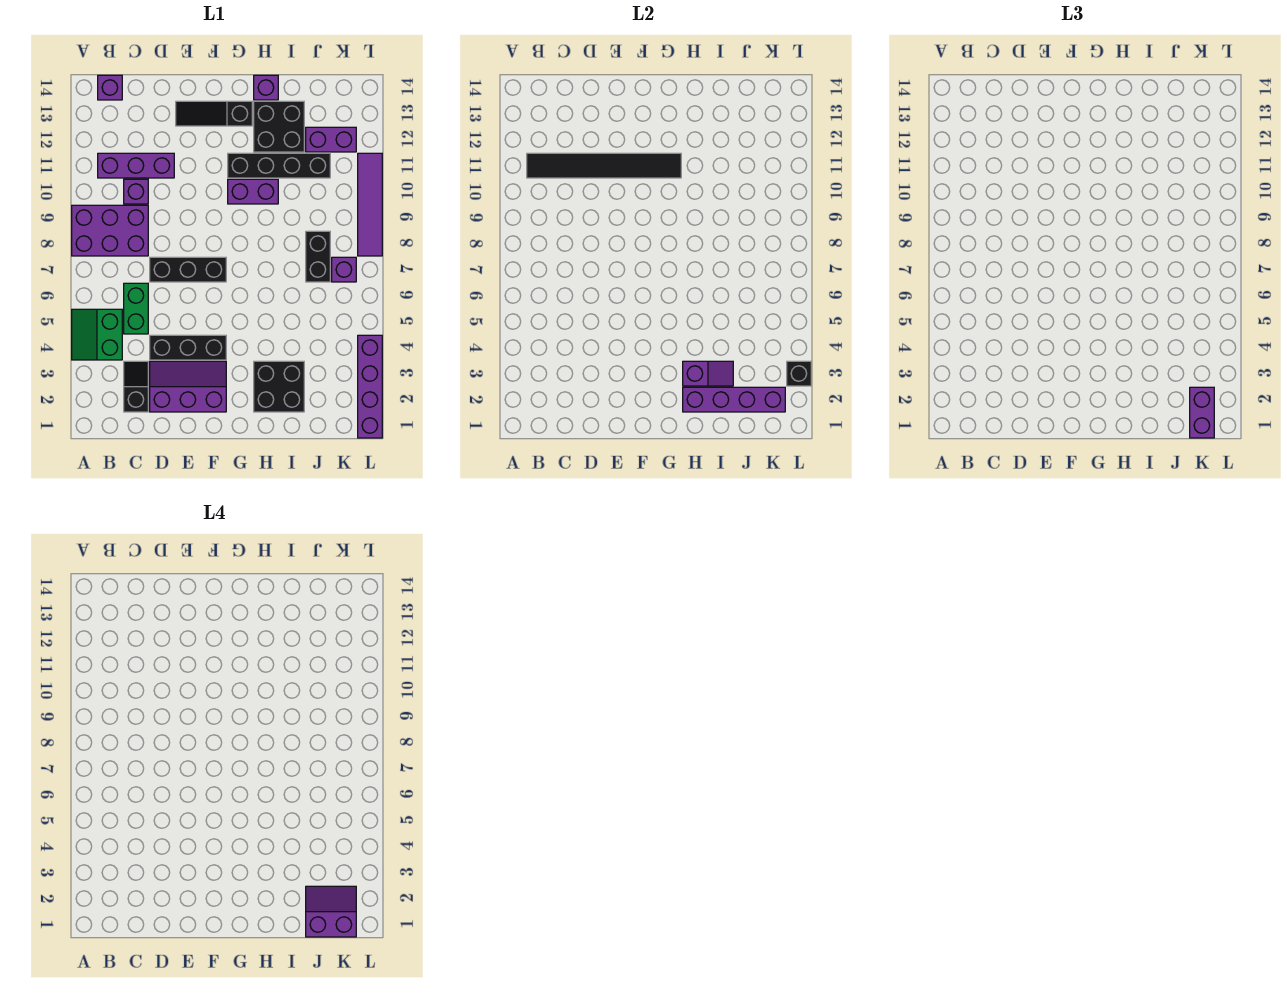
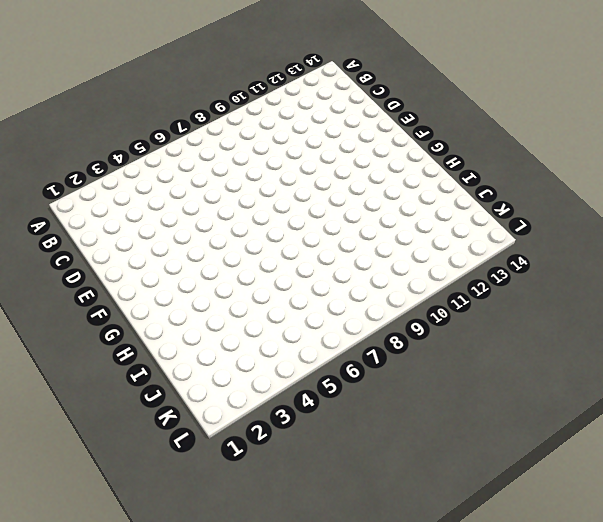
none -> green 2x2 slope [72,309,122,360]
none -> purple 2x3 brick [72,205,148,256]
none -> purple 1x3 brick [98,153,174,178]

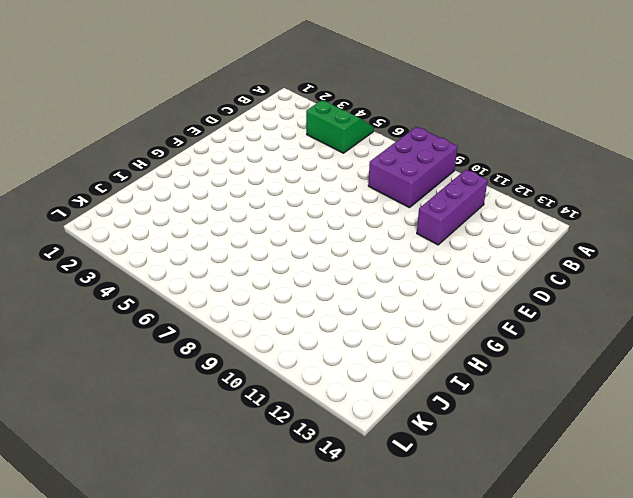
none -> purple 1x1 brick [98,75,122,100]
none -> black 1x2 slope [124,361,148,412]
none -> green 1x2 brick [124,283,148,334]

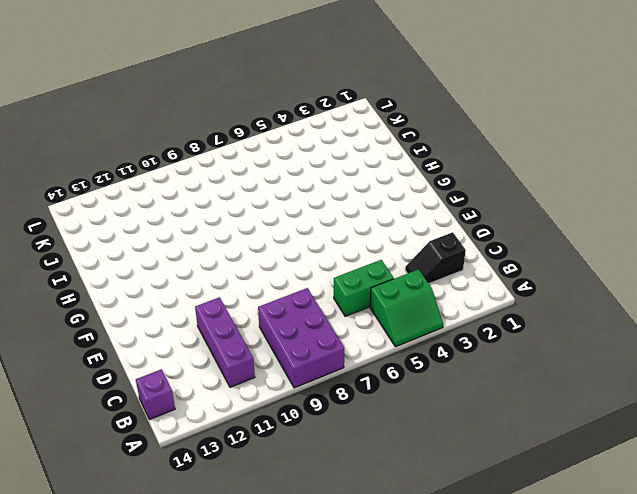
none -> purple 1x1 brick [124,179,148,204]
none -> purple 2x3 slope [150,361,226,412]
none -> black 1x3 brick [150,335,226,360]

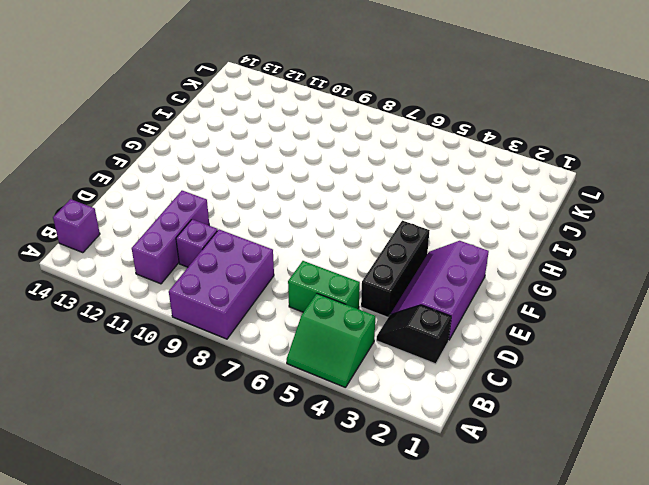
none -> black 1x3 brick [150,257,226,282]
none -> black 1x3 slope [176,101,252,126]
none -> purple 1x2 brick [228,179,278,204]

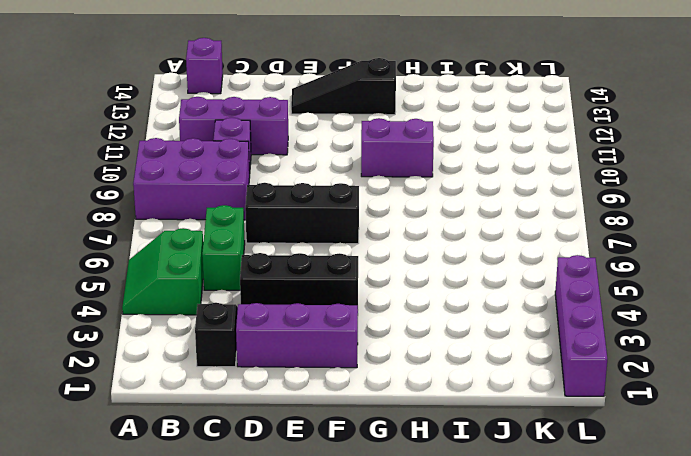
none -> black 1x4 brick [228,153,330,178]
none -> black 2x2 brick [254,361,304,412]
none -> black 2x2 brick [254,101,304,152]

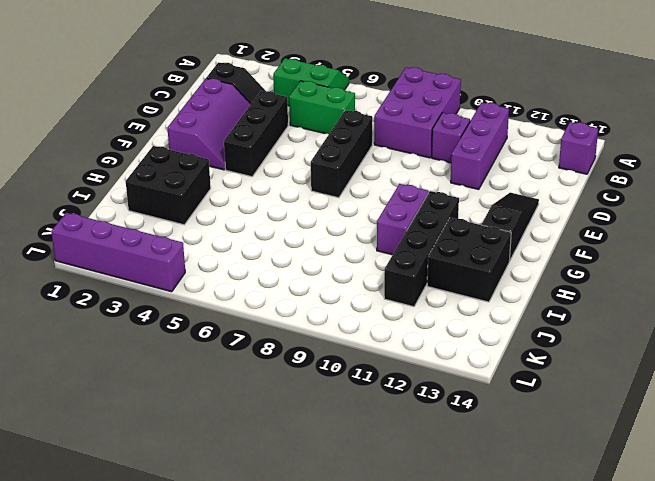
none -> purple 1x1 brick [254,75,278,100]
none -> black 1x2 brick [306,231,330,282]
none -> purple 1x2 brick [306,127,356,152]

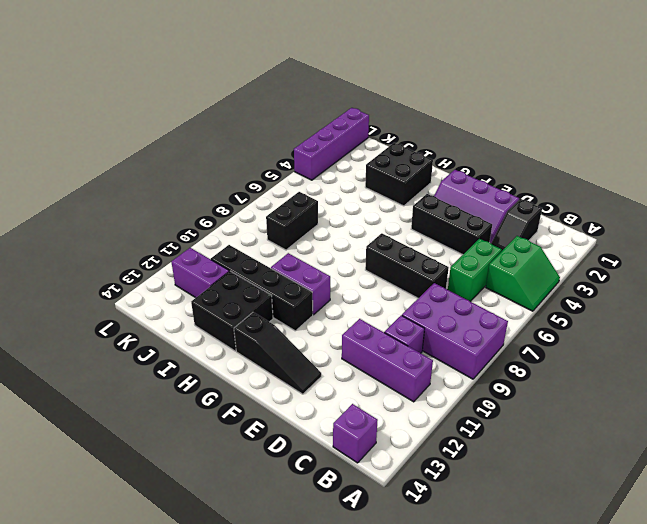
none -> purple 1x1 brick [254,75,278,100]
none -> purple 1x1 brick [332,257,356,282]
none -> purple 1x4 tile [358,153,382,256]

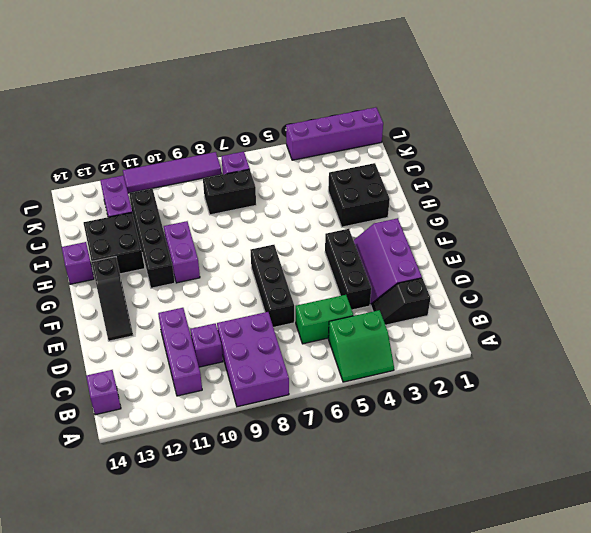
none -> black 1x6 tile [527,153,681,178]
none -> purple 1x4 brick [683,387,785,412]
none -> purple 1x2 slope [683,361,733,386]

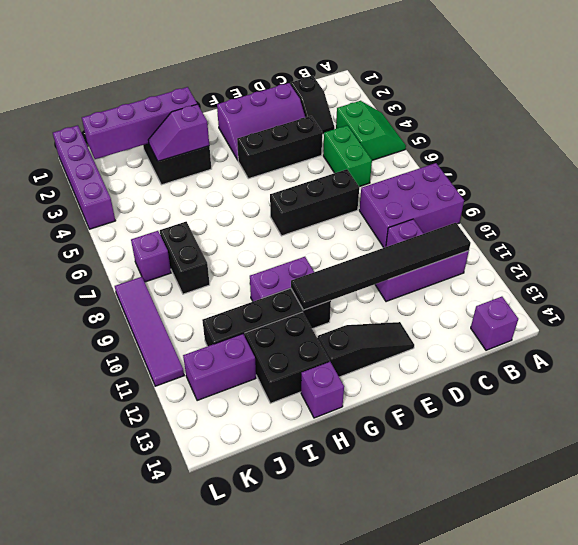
none -> black 1x1 brick [787,361,811,386]
none -> purple 1x2 brick [1190,387,1214,438]
none -> purple 2x2 slope [306,886,356,937]

